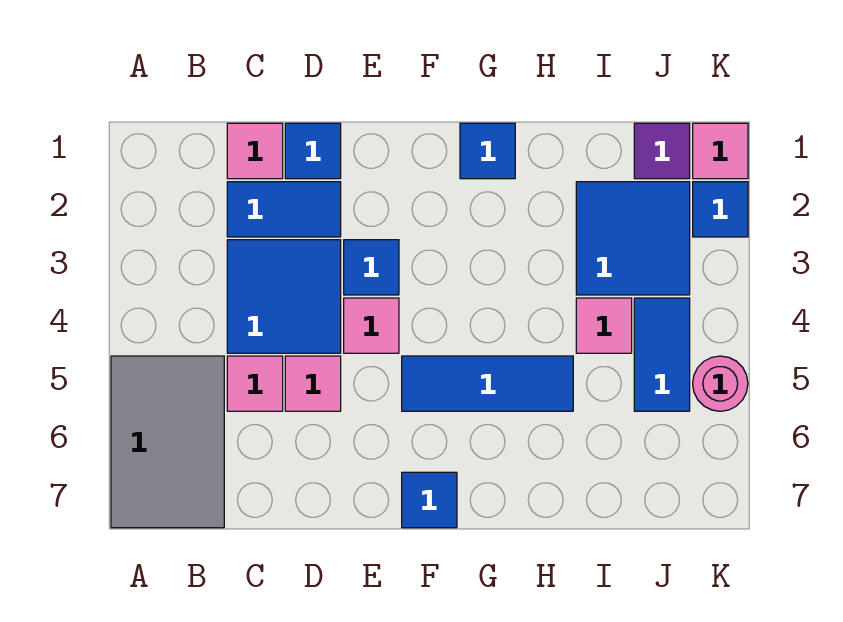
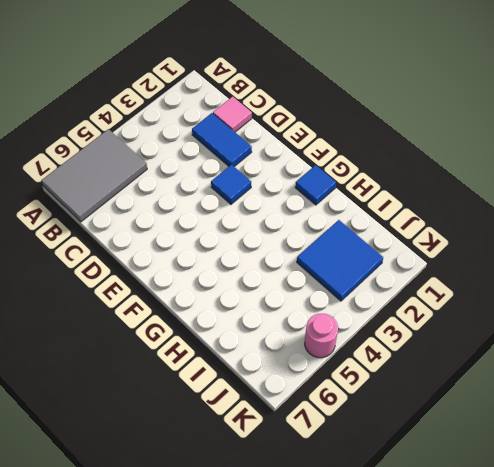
none -> blue 2x2 tile [227,240,341,353]
none -> pink 1x1 tile [227,356,283,411]
none -> blue 1x1 tile [285,123,341,179]

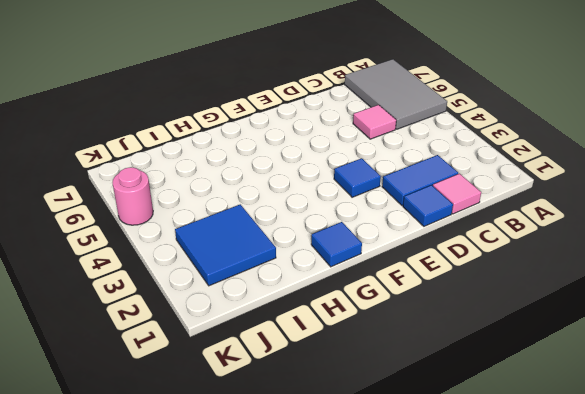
none -> blue 2x2 tile [227,240,341,353]
none -> pink 1x1 tile [285,356,341,411]
none -> pink 1x1 tile [344,298,399,353]

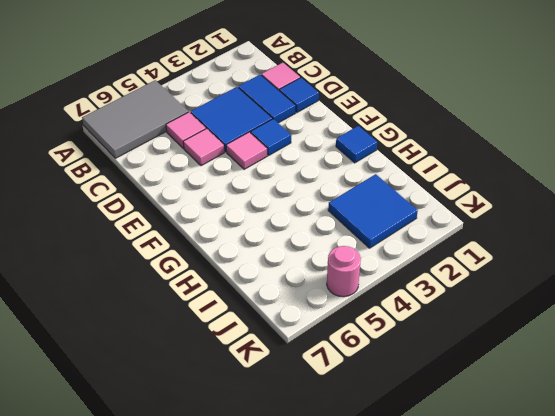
none -> blue 1x3 tile [402,356,573,411]
none -> blue 1x1 tile [402,472,457,528]
none -> pink 1x1 tile [576,298,632,353]

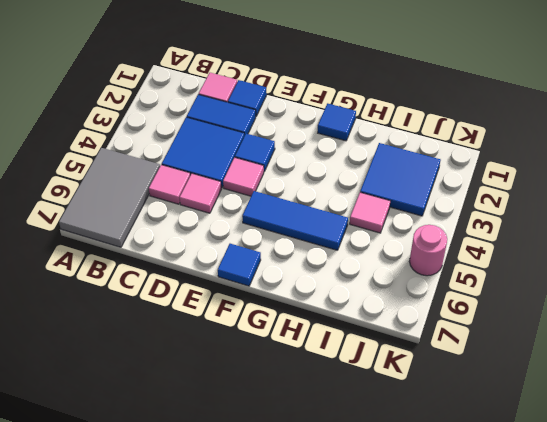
none -> purple 1x1 tile [634,123,690,179]
none -> blue 1x2 tile [634,298,690,411]
none -> pink 1x1 tile [693,123,748,179]

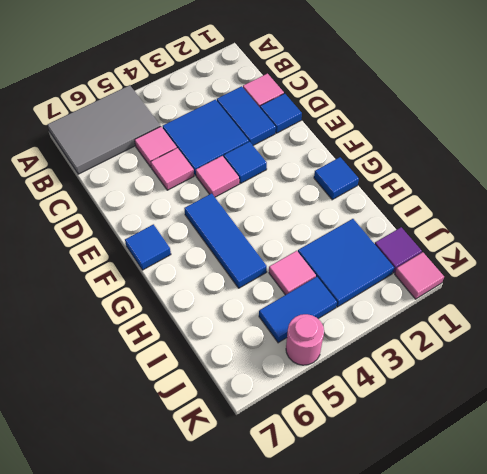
none -> blue 1x1 tile [693,182,748,237]

